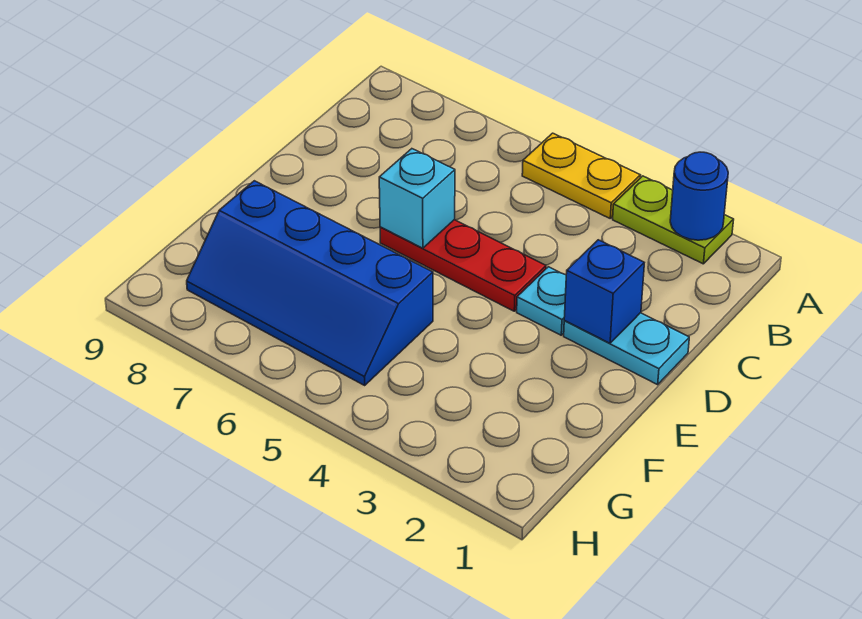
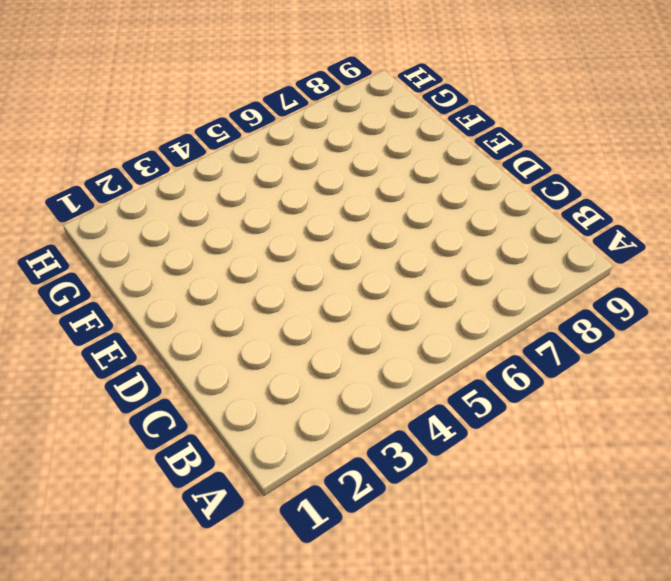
none -> lime 1x2 plate [613,176,734,264]
none -> yellow 1x2 plate [522,133,640,218]

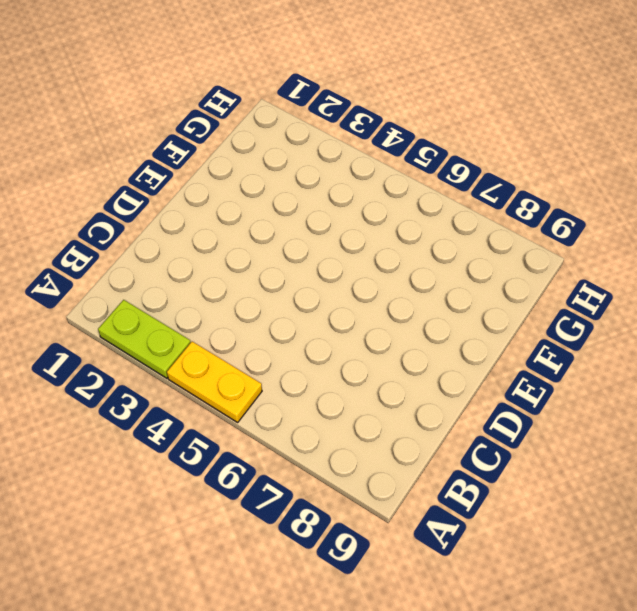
none -> cyan 1x2 plate [564,313,689,385]
none -> cyan 1x1 plate [517,267,566,335]

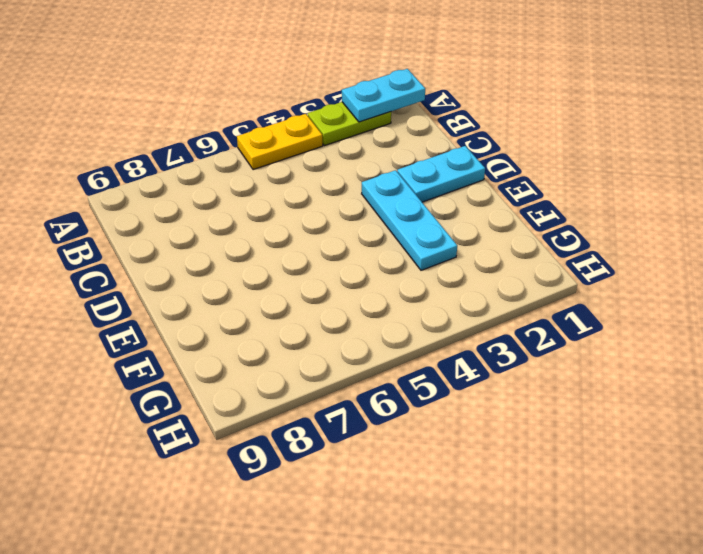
cyan 1x2 plate [342,69,425,122] -> blue 1x1 round brick [670,152,728,240]
cyan 1x3 plate [362,170,457,270] -> cyan 1x1 plate [517,267,566,335]
none -> red 1x3 plate [380,220,546,311]
none -> blue 2x4 slope [187,181,433,385]

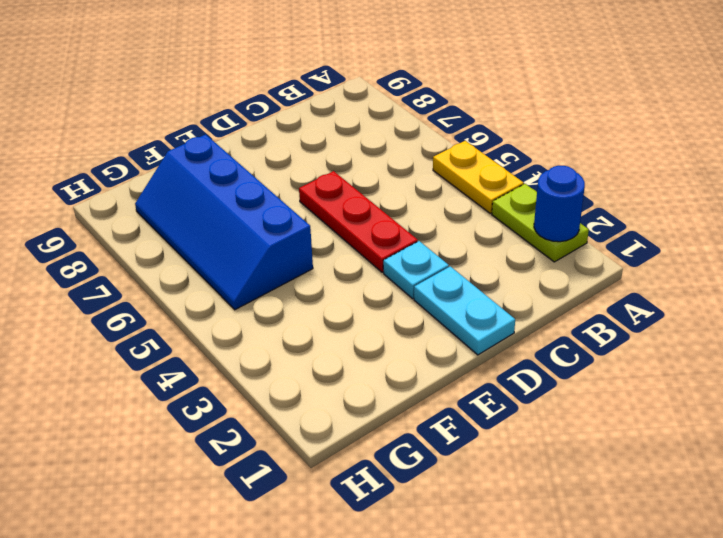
none -> blue 1x1 brick [564,240,644,343]
none -> cyan 1x1 brick [379,149,455,248]

